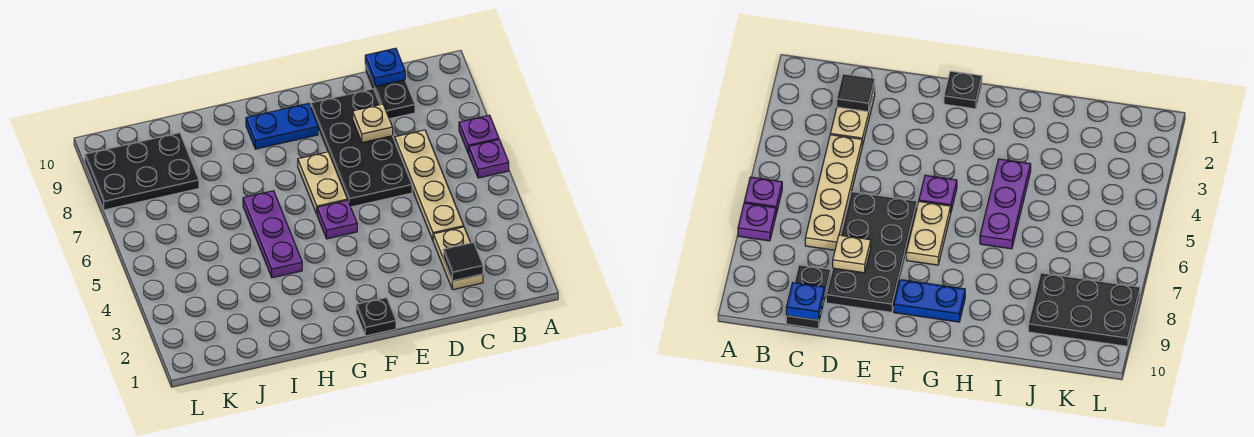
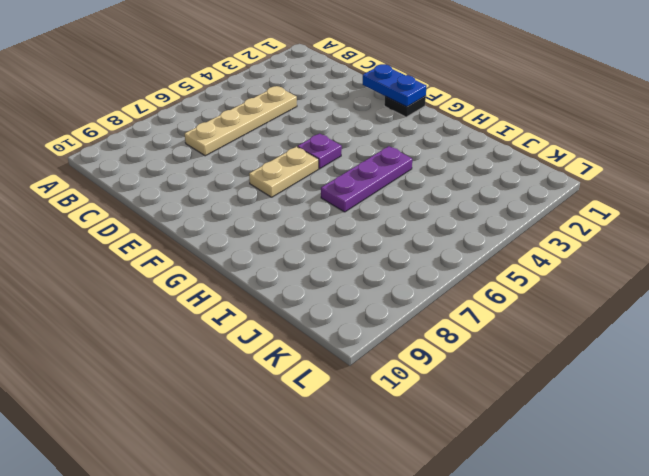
blue 1x2 plate [363,64,427,107] -> blue 1x2 plate moved to [246,103,318,149]
none -> purple 1x1 plate [468,140,509,178]
none -> purple 1x1 plate [459,115,499,153]
none -> tan 1x2 plate [433,227,483,290]

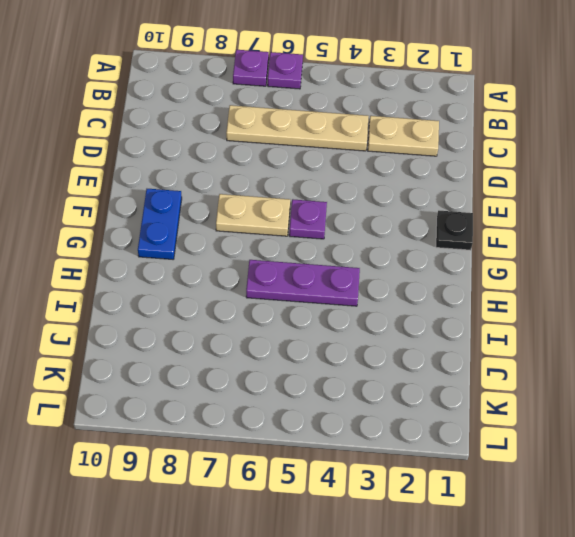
none -> black 1x2 plate [365,65,415,119]
none -> black 2x4 plate [311,89,412,207]
none -> black 2x3 plate [85,133,199,210]

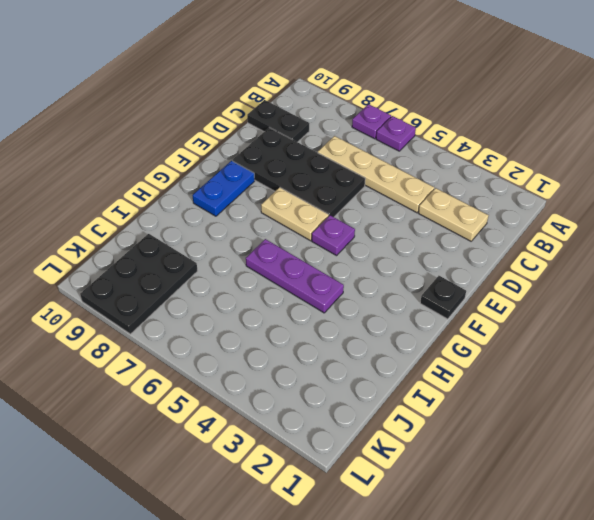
none -> black 1x1 tile [443,242,483,281]
none -> blue 1x1 plate [365,48,405,87]
none -> tan 1x1 plate [353,104,393,143]

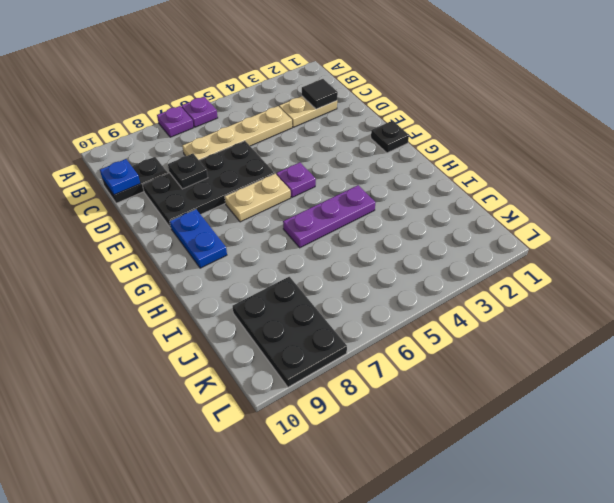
black 1x1 plate [168,154,208,189] -> tan 1x1 plate [353,104,393,143]

